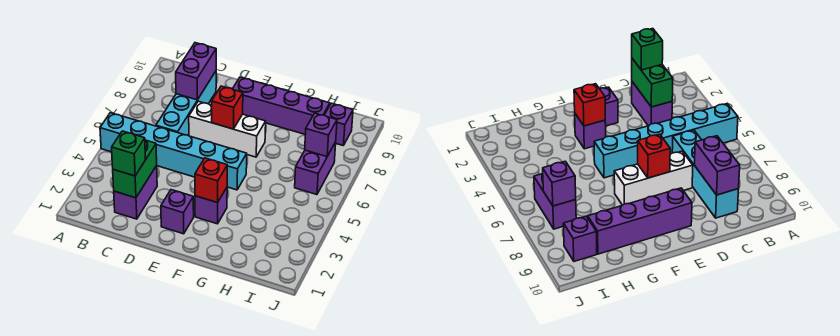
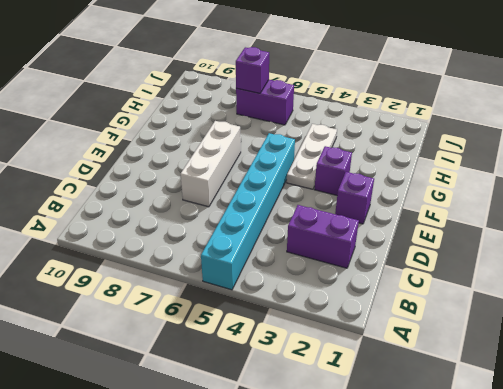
white 1x3 plate [287,124,337,189] -> none
none -> cyan 1x4 brick [156,71,216,136]
none -> purple 1x4 brick [233,77,330,134]
none -> purple 1x1 brick [325,103,353,145]

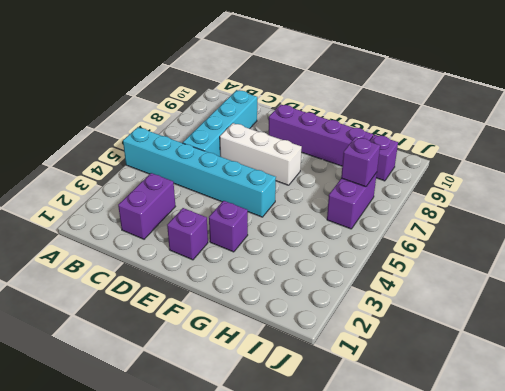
none -> green 1x2 brick [113,140,157,198]
none -> purple 1x2 brick [176,43,216,100]
none -> red 1x1 brick [212,86,243,129]

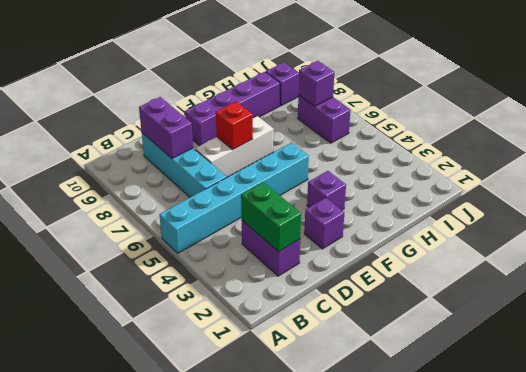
none -> red 1x1 brick [195,158,227,203]
none -> green 1x1 brick [112,131,146,176]

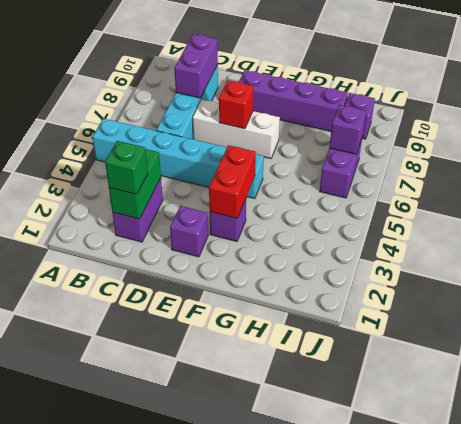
red 1x2 brick [209,145,256,218] -> red 1x1 brick [195,158,227,203]

